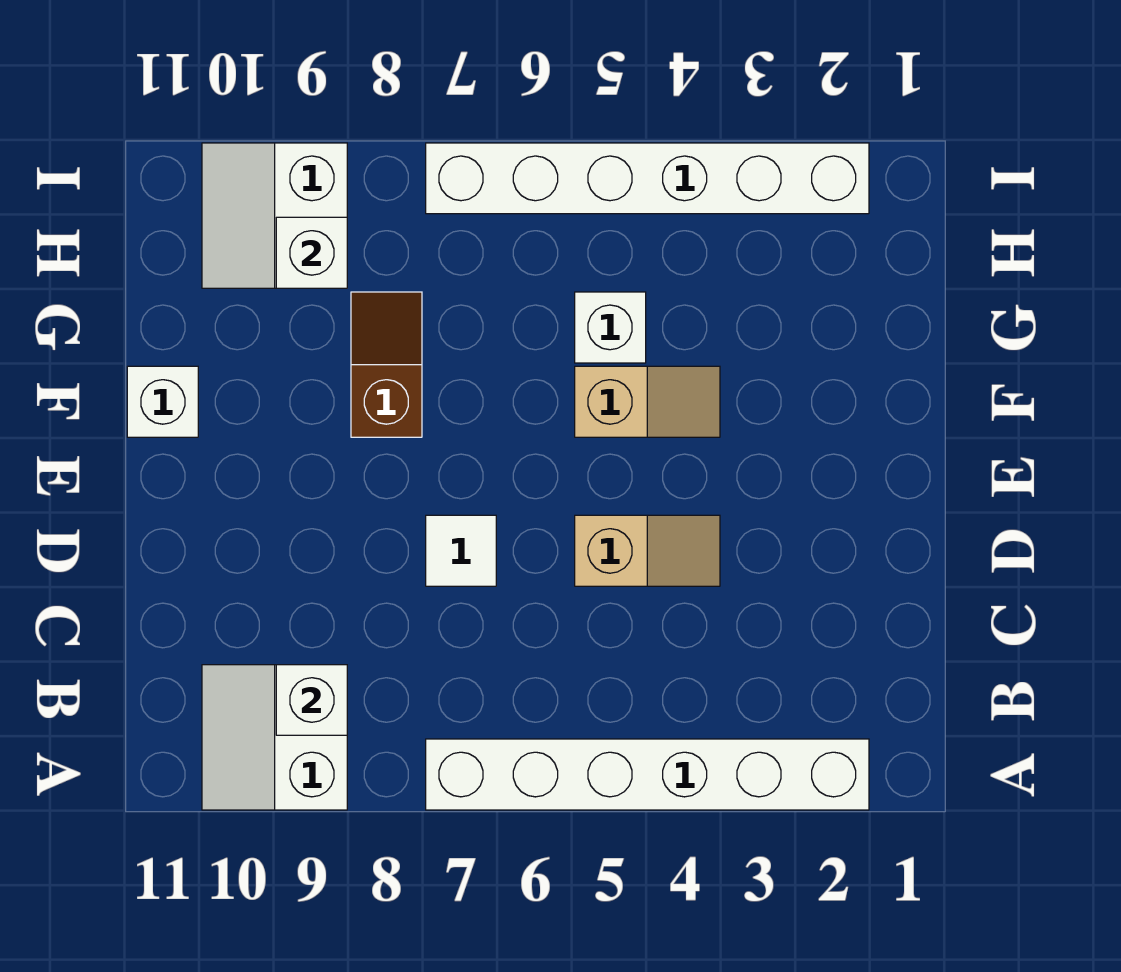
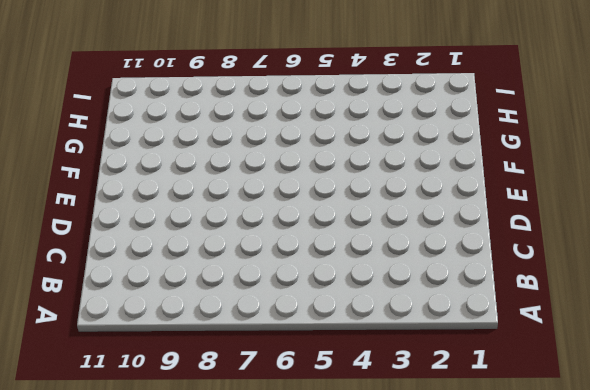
none -> white 1x6 brick [426,739,869,810]
none -> white 2x2 slope [202,665,347,810]
none -> tan 1x2 slope [575,515,720,586]

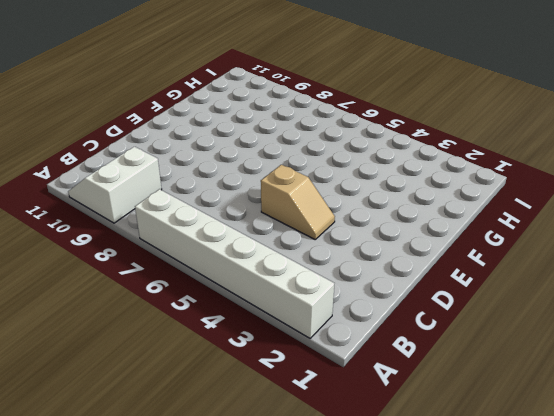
none -> white 1x1 tile [426,515,496,586]
none -> tan 1x2 slope [575,366,720,437]
none -> brown 1x2 slope [351,292,422,437]

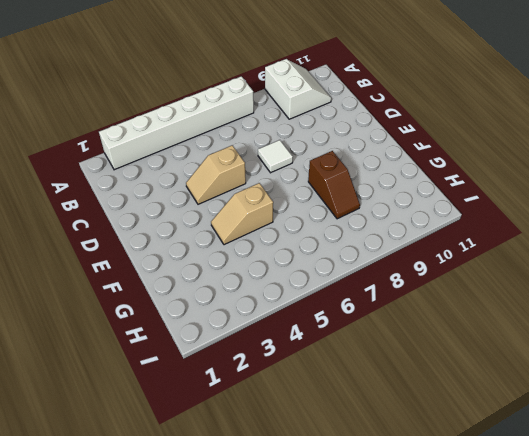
none -> white 1x1 brick [127,366,198,437]
none -> white 1x1 brick [575,292,646,363]
none -> white 2x2 slope [202,143,347,288]

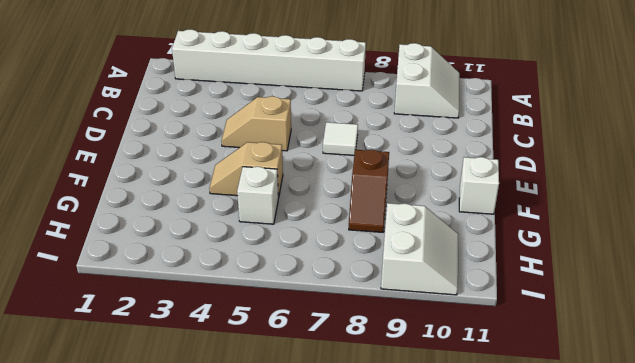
none -> white 1x6 brick [426,143,869,214]
none -> white 1x1 brick [276,665,347,735]
none -> white 1x1 brick [276,217,347,288]

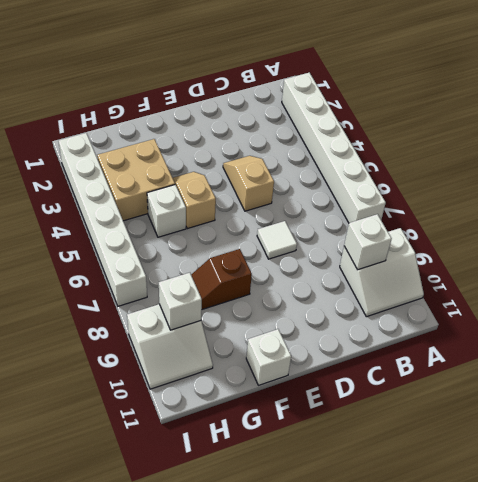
tan 2x2 brick [97,139,175,221] -> none

